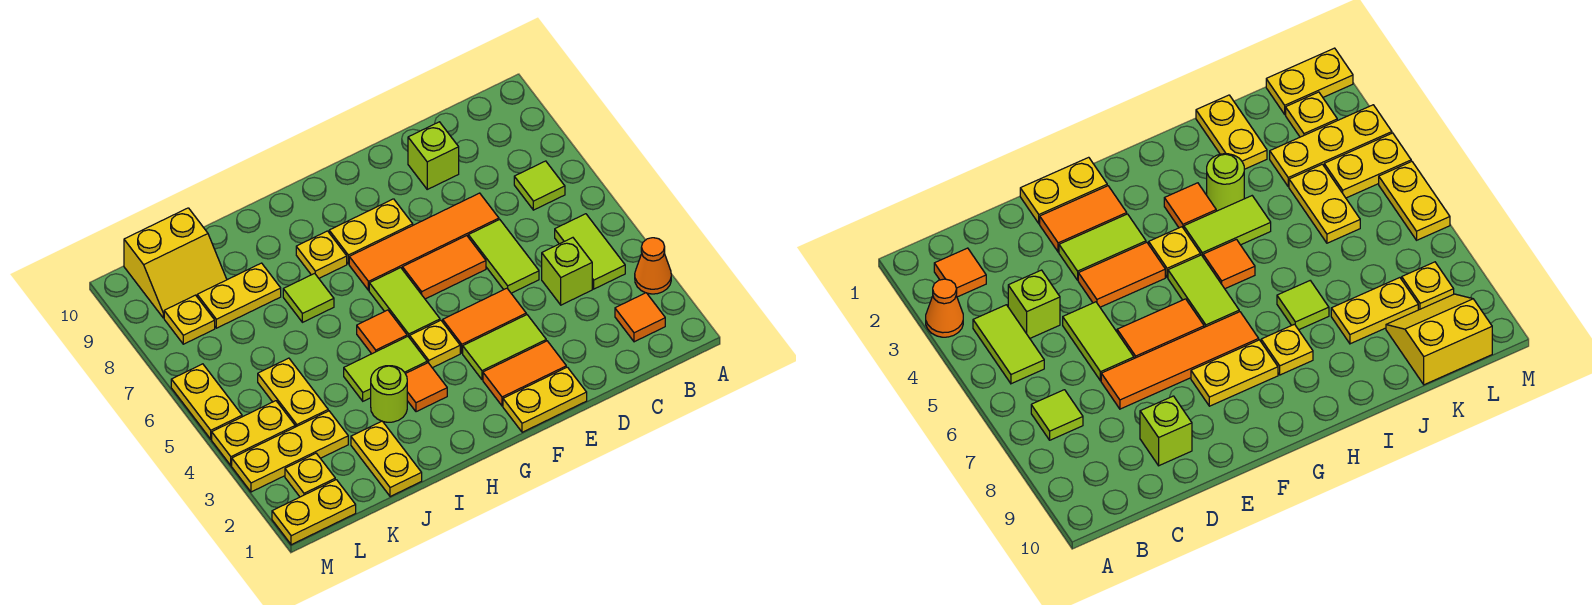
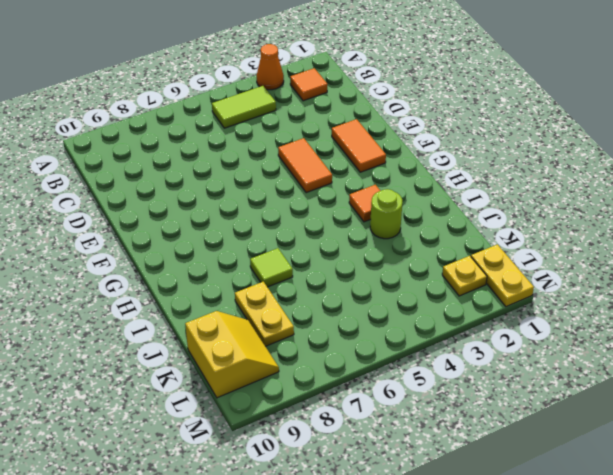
none -> lime 1x1 tile [514,161,565,210]
none -> lime 1x1 brick [542,238,592,305]
none -> lime 1x2 tile [468,220,539,293]
none -> orange 1x4 tile [349,193,499,290]

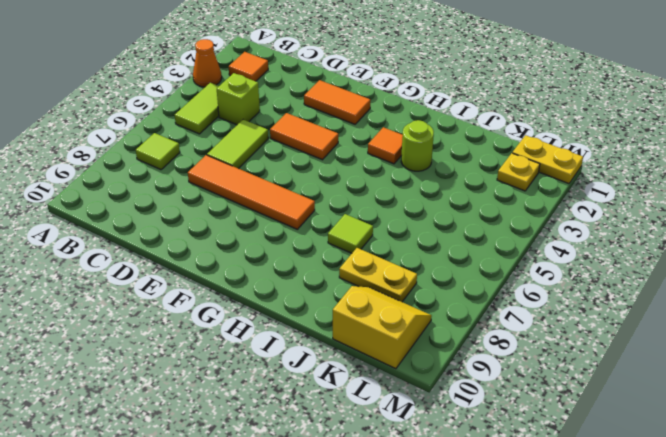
none -> lime 1x1 brick [408,122,459,189]
none -> yellow 1x2 plate [503,367,587,432]
none -> lime 1x2 tile [463,315,546,380]
none -> orange 1x2 tile [402,236,486,299]

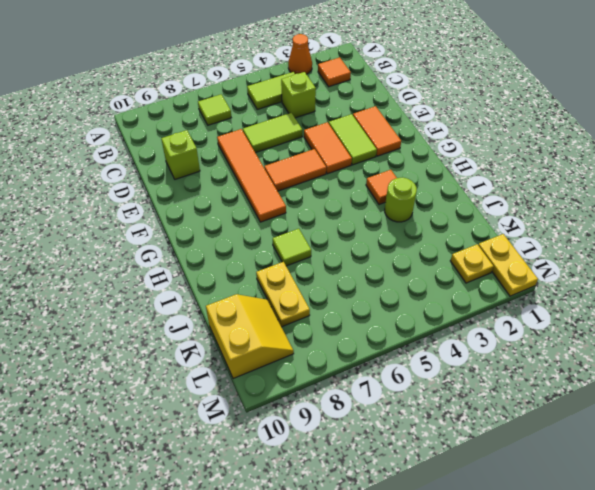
orange 1x2 tile [264,149,326,191] -> orange 1x2 tile turned to [402,236,486,299]
none -> yellow 1x2 plate [503,367,587,432]
none -> yellow 1x2 plate [329,199,413,264]
none -> yellow 1x1 plate [410,320,460,368]
none -> lime 1x2 tile [369,268,440,338]

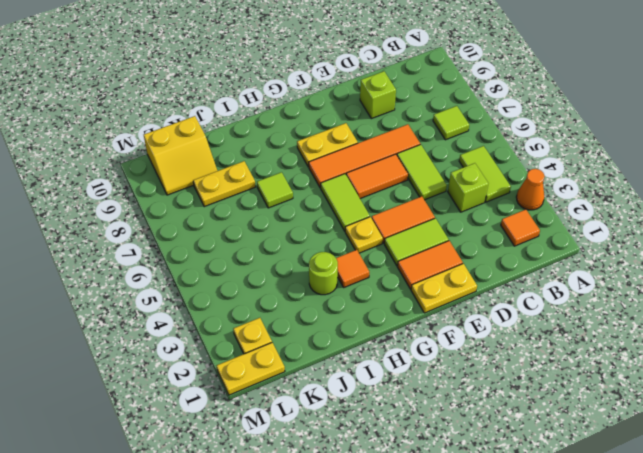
none -> lime 1x2 tile [344,337,427,401]
none -> orange 1x1 tile [357,310,407,354]
none -> yellow 1x1 plate [296,231,347,278]
none -> yellow 1x2 plate [351,421,422,497]

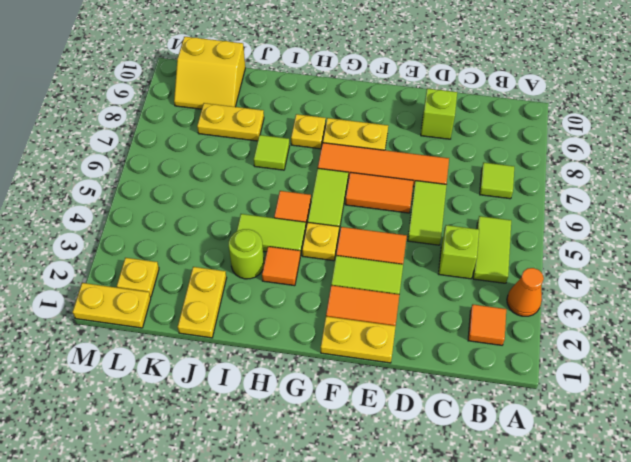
none -> yellow 1x3 plate [232,411,348,492]
none -> yellow 1x2 plate [258,358,328,427]
none -> yellow 1x2 plate [212,401,295,466]
none -> yellow 1x1 plate [164,295,215,344]

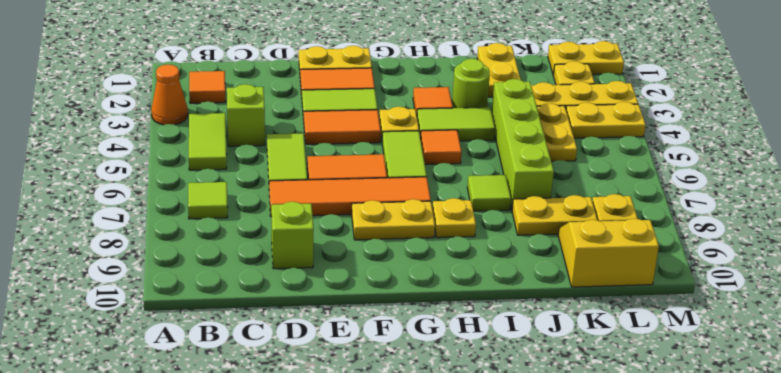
lime 1x4 brick [492,79,554,209] -> none
none -> yellow 1x2 plate [171,364,242,439]

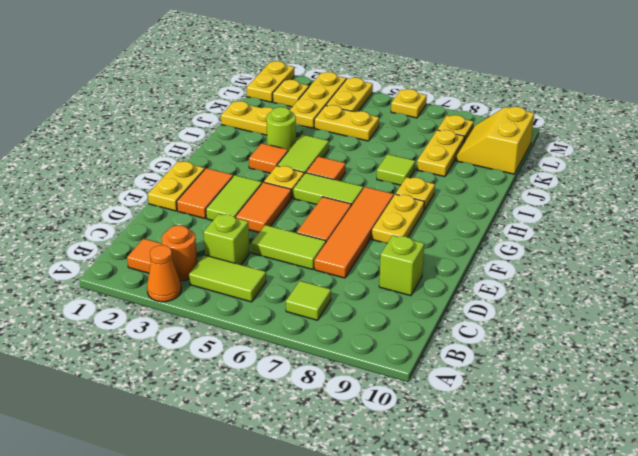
orange 1x1 round brick [162,225,197,281] -> none
yellow 1x1 plate [391,89,427,118] -> yellow 1x2 plate [171,364,242,439]

